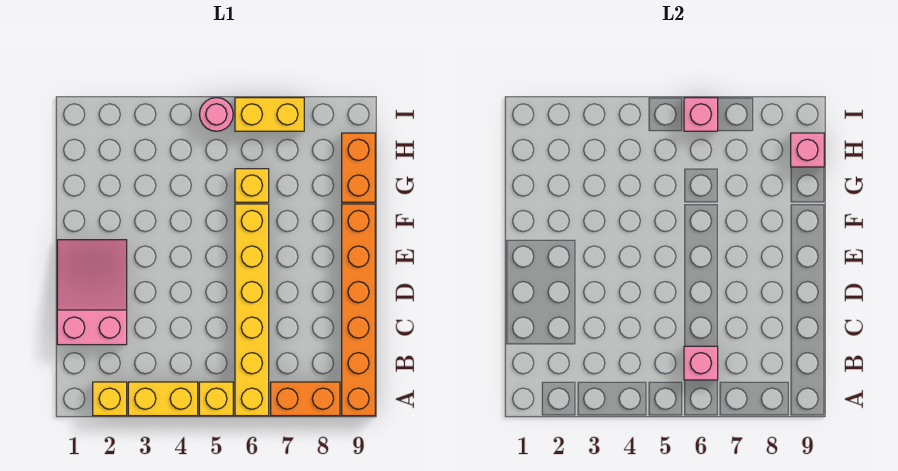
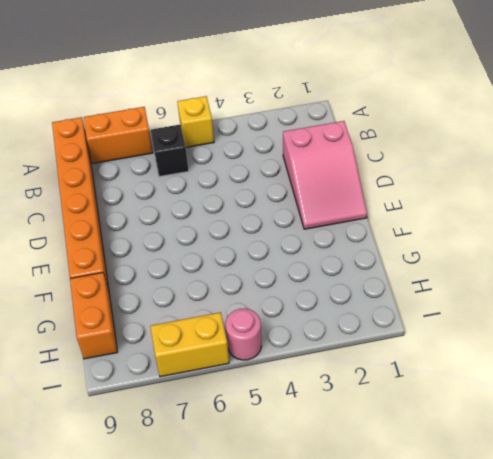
black 1x1 brick [151,124,189,177] -> yellow 1x6 brick [235,204,269,416]
none -> yellow 1x1 brick [93,382,127,416]
none -> yellow 1x2 brick [128,382,198,416]
none -> yellow 1x1 brick [235,169,269,202]

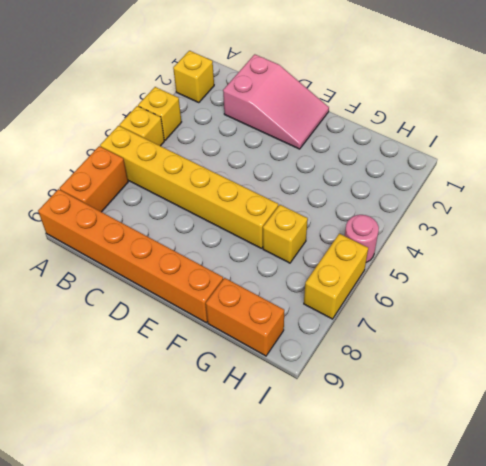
yellow 1x1 brick [138,87,181,140] -> yellow 1x2 brick [128,382,198,416]
none -> pink 1x1 brick [684,346,718,380]
none -> pink 1x1 brick [791,133,824,167]
none -> pink 1x1 brick [684,98,718,131]

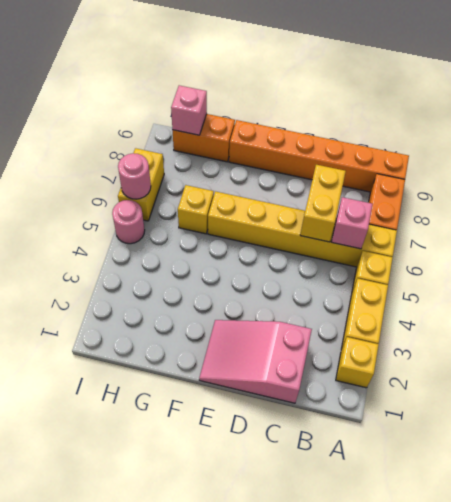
yellow 1x2 brick [300,165,346,242] -> none
pink 1x1 round brick [118,153,151,199] -> pink 1x1 brick [684,98,718,131]

